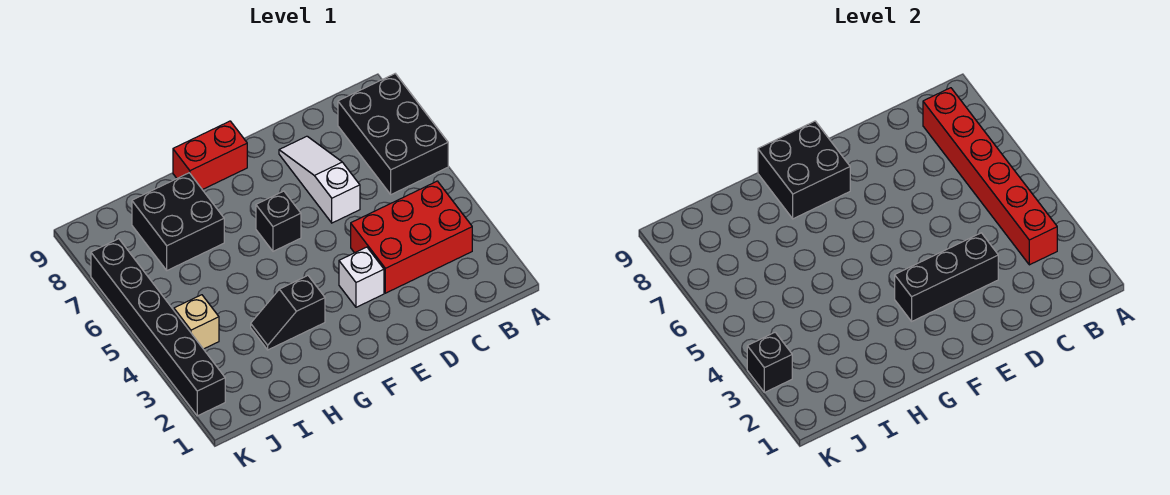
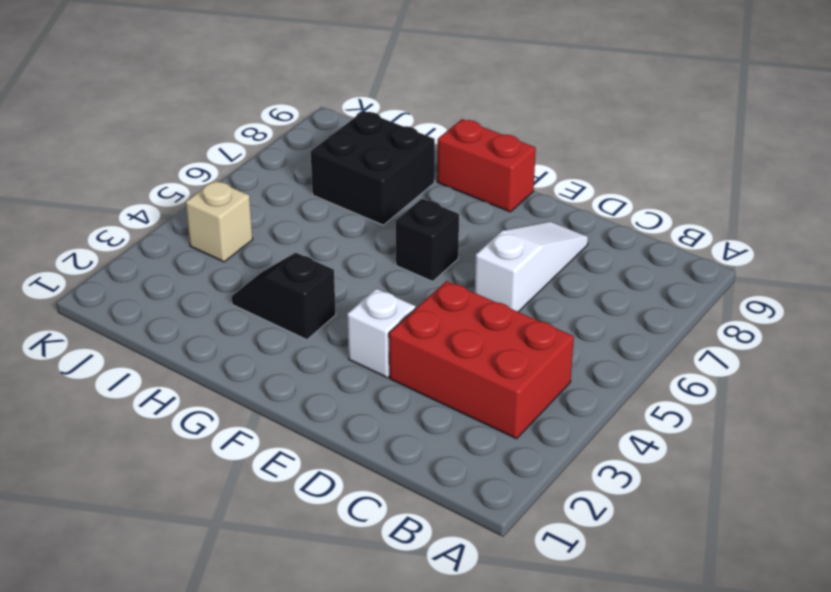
none -> black 2x3 brick [338,74,448,194]
none -> black 1x6 brick [91,239,225,416]
none -> red 1x6 brick [923,88,1057,265]

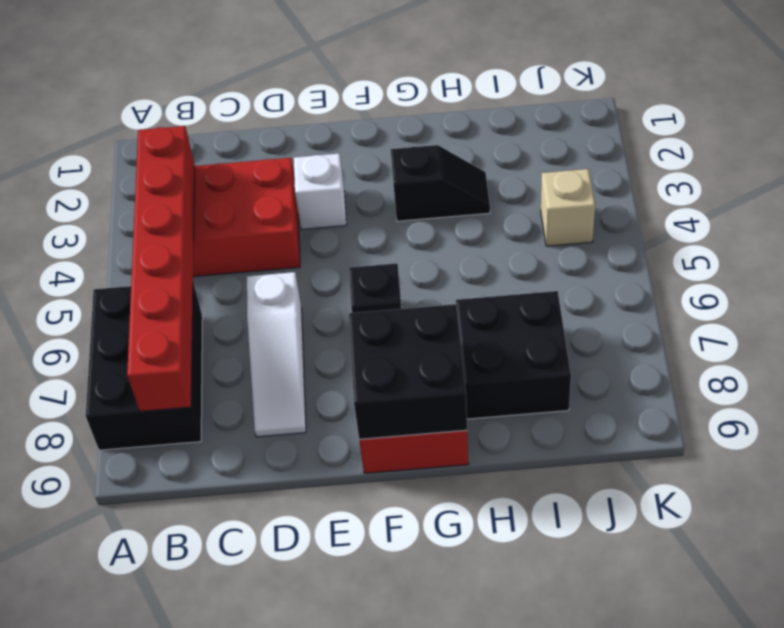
none -> black 1x6 brick [91,239,225,416]
none -> black 1x3 brick [895,233,998,321]
none -> black 1x1 brick [747,332,792,392]

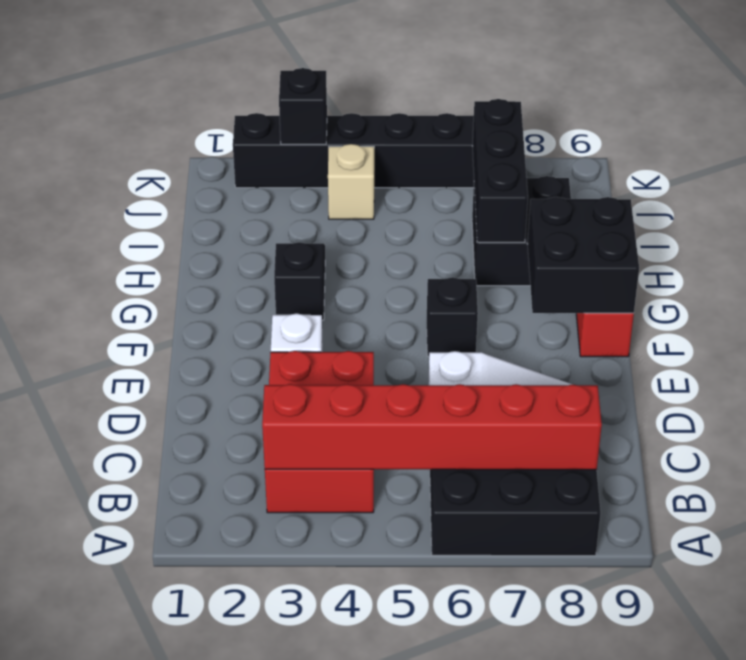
black 1x3 brick [473,99,528,242] -> black 1x3 brick moved to [895,233,998,321]

